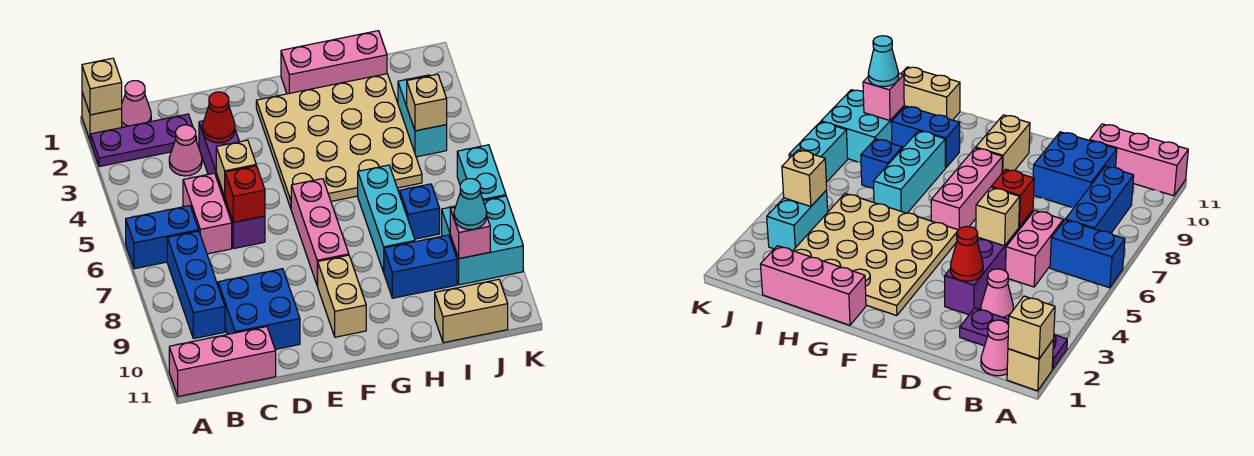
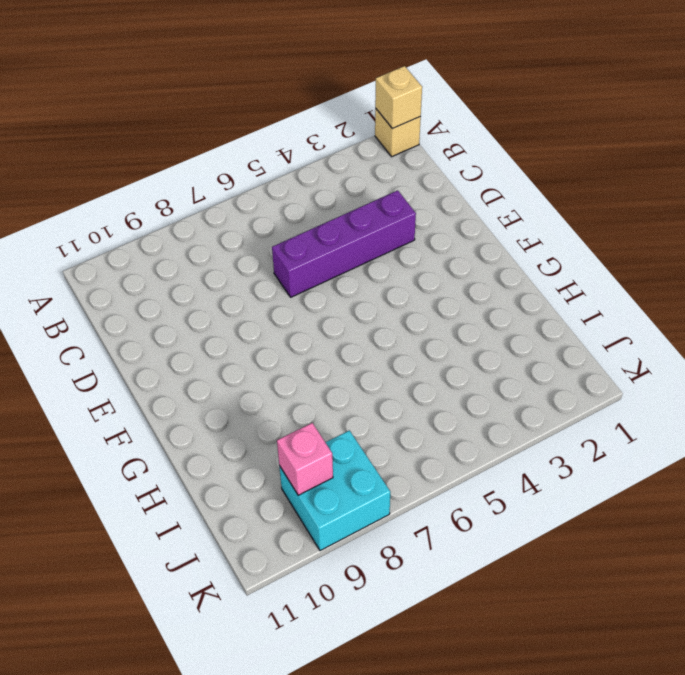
none -> purple 1x3 plate [91,114,197,167]
none -> blue 1x2 brick [126,206,199,269]
none -> pink 1x3 brick [169,327,276,396]

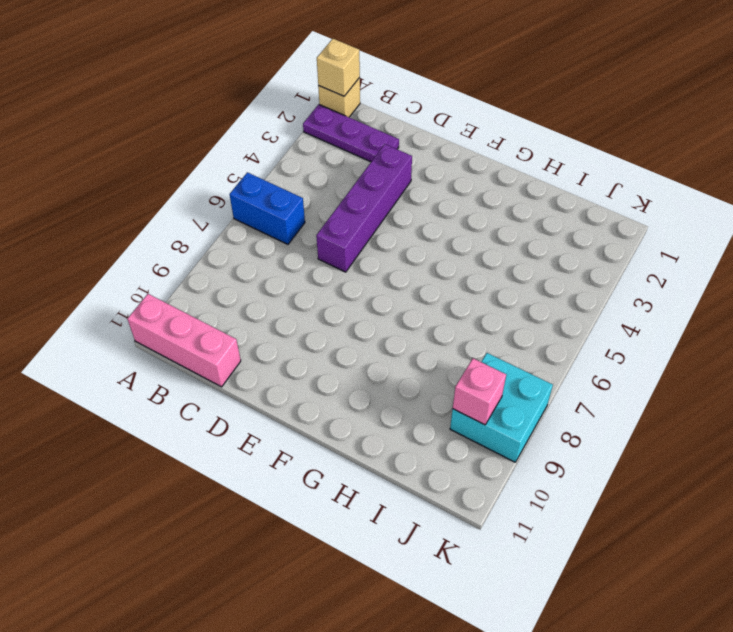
none -> pink 1x1 cone [121,81,151,127]
none -> blue 1x3 brick [167,231,225,339]
none -> pink 1x1 cone [169,125,202,176]

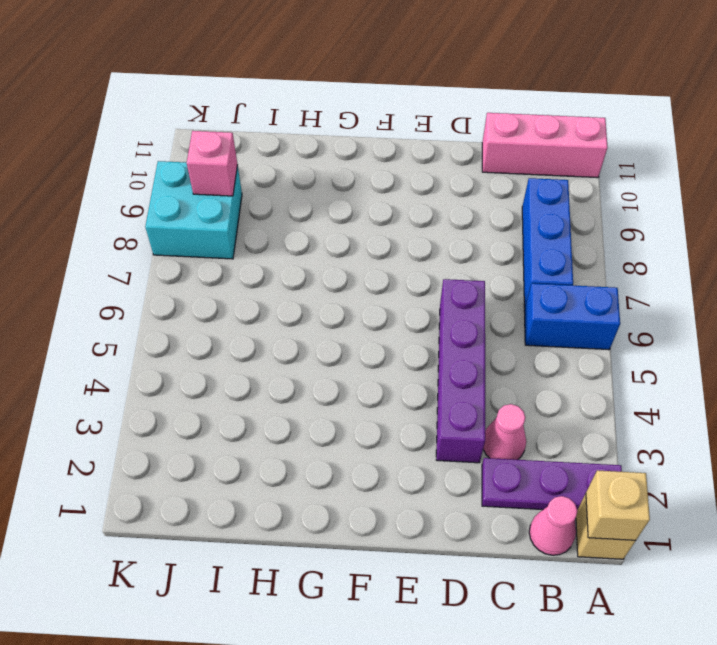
none -> pink 1x2 brick [183,173,232,254]
none -> blue 2x2 brick [218,269,300,349]
none -> tan 4x4 plate [256,74,422,208]

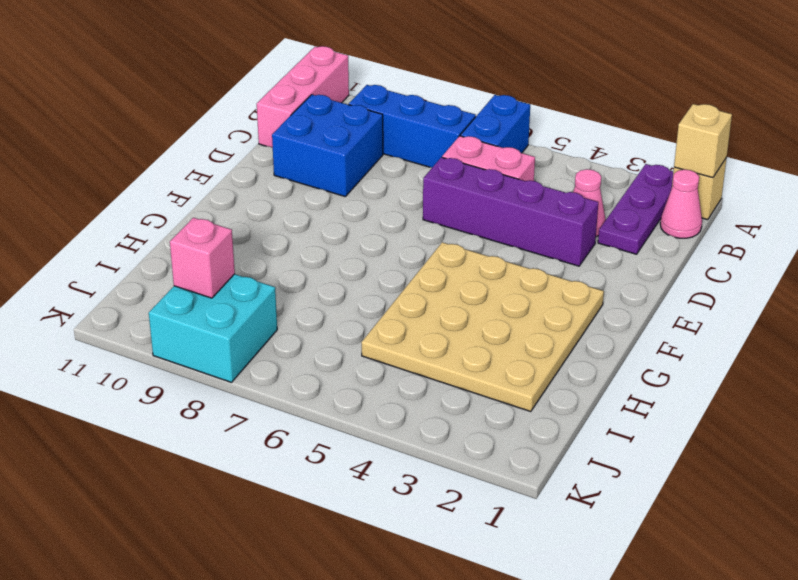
none -> pink 1x3 brick [291,179,349,286]
none -> tan 1x2 brick [318,255,366,337]
none -> pink 1x3 brick [281,31,387,94]

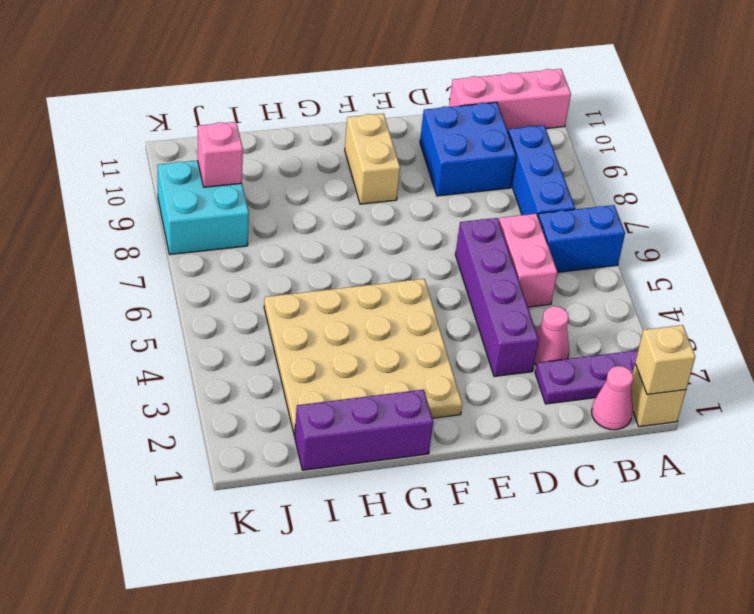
purple 1x3 brick [294,390,433,470] -> pink 1x3 brick [281,31,387,94]
none -> pink 1x3 brick [291,179,349,286]
none -> cyan 1x3 brick [358,165,415,272]
none -> blue 1x2 brick [384,235,457,298]

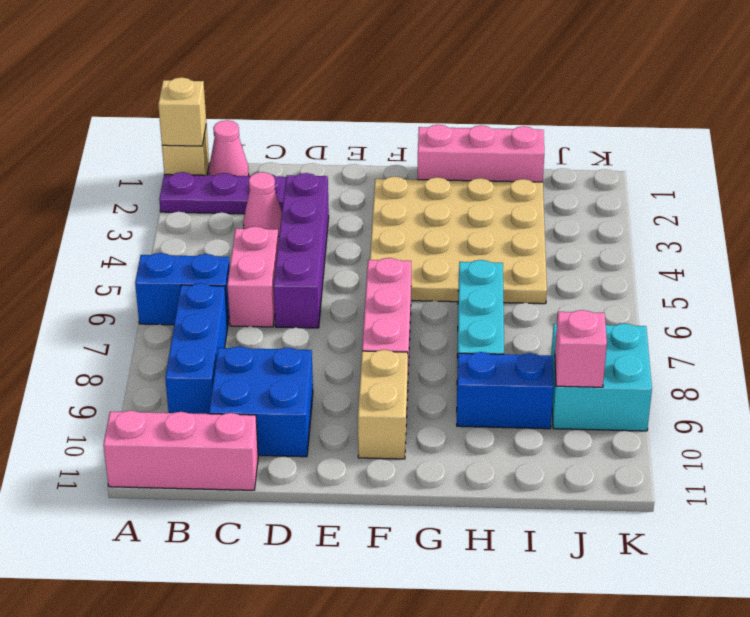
none -> blue 1x1 brick [400,184,440,239]
none -> tan 1x2 brick [435,279,508,343]
none -> cyan 1x2 brick [398,75,447,157]

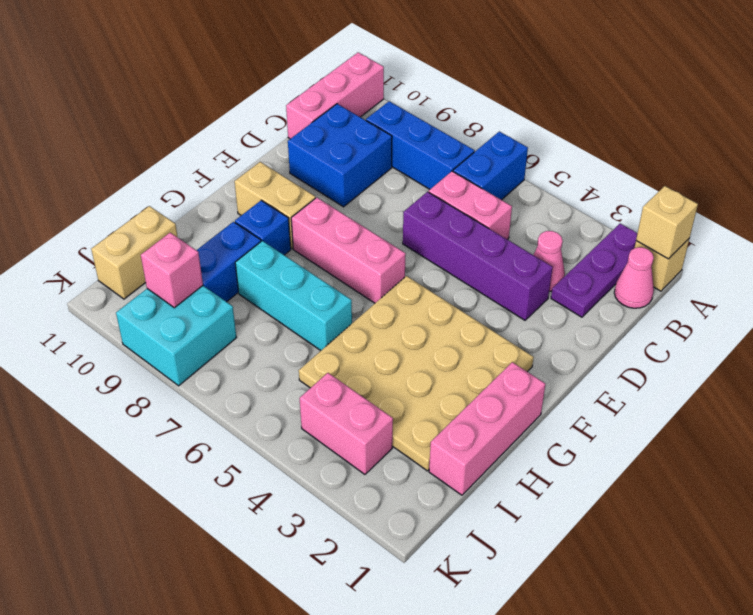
blue 1x1 brick [235,200,291,255] -> blue 1x1 brick moved to [400,184,440,239]
pink 1x2 brick [300,373,393,474] -> cyan 1x2 brick [398,75,447,157]
none -> cyan 1x2 brick [457,145,506,201]
none -> red 1x1 cone [202,92,235,143]
none -> tan 1x1 brick [216,140,256,196]

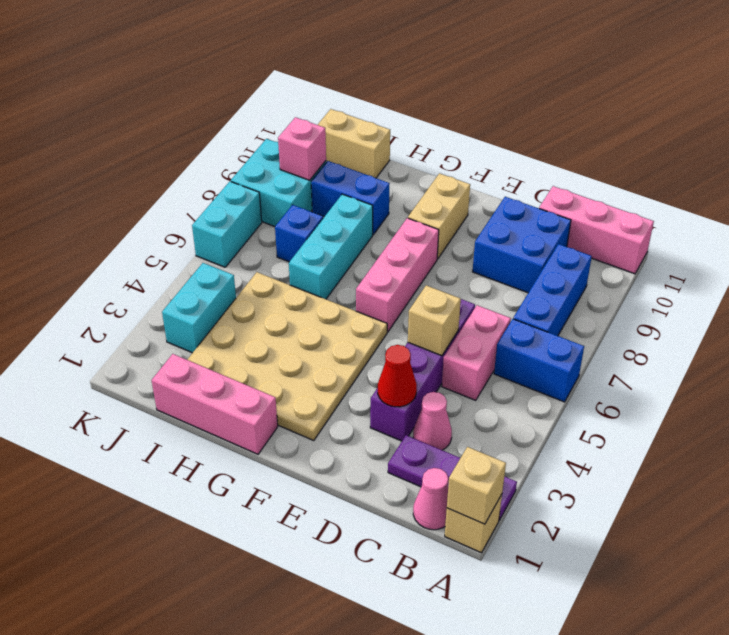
none -> red 1x1 brick [225,166,265,222]
none -> tan 1x1 brick [407,74,447,131]
none -> cyan 1x1 cone [454,179,487,230]

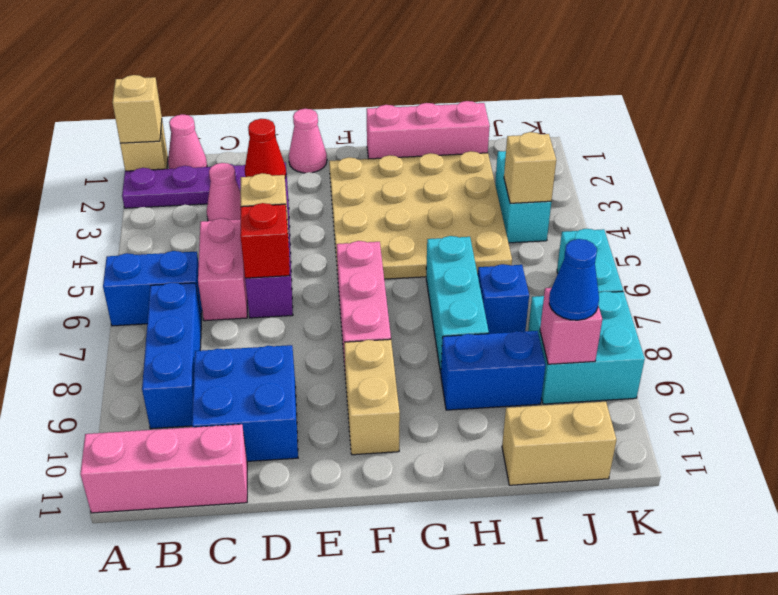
pink 1x1 cone [289,109,327,173] -> none
blue 1x1 cone [549,239,599,320] -> cyan 1x1 cone [454,179,487,230]

